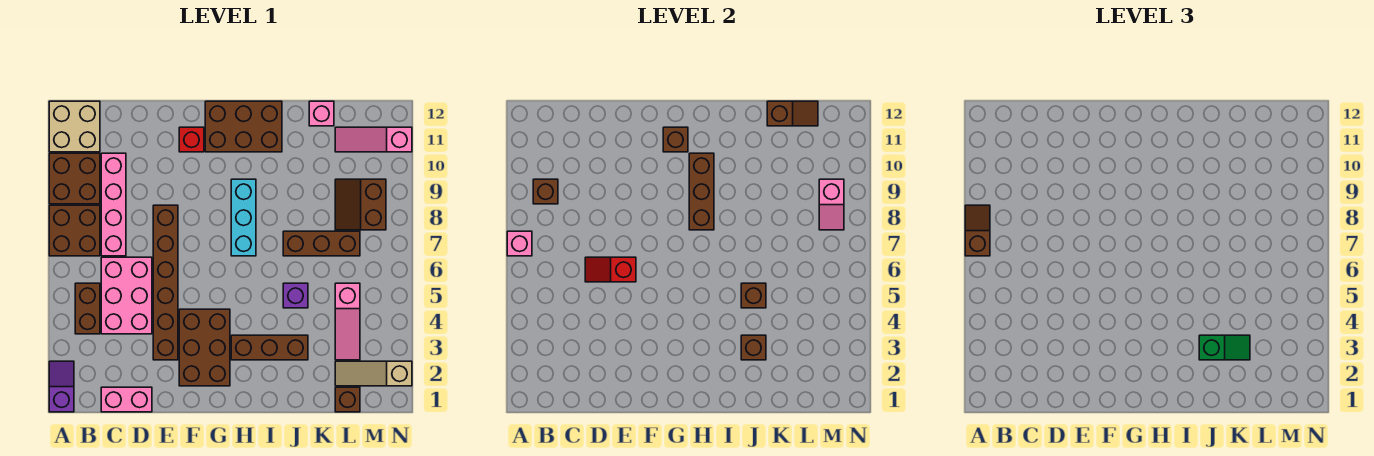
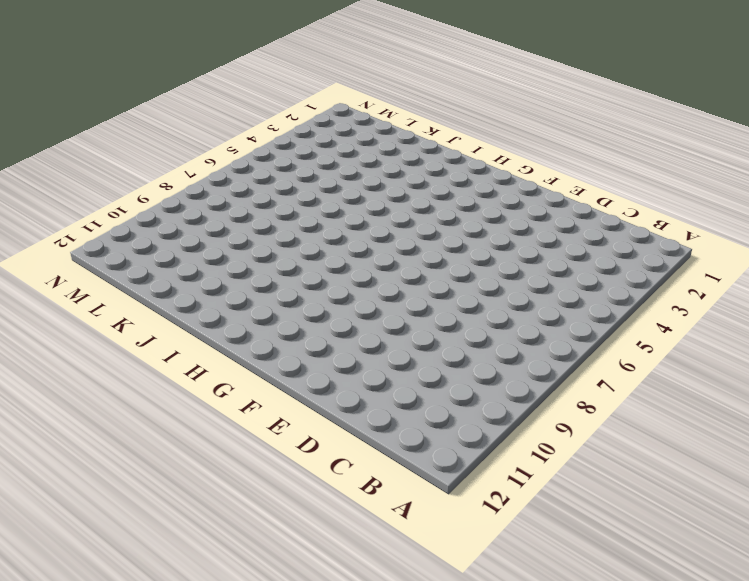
none -> purple 1x2 slope [49,361,74,412]
none -> brown 2x2 brick [49,205,100,256]
none -> brown 2x2 brick [49,153,100,204]
none -> tan 2x2 brick [49,101,100,152]

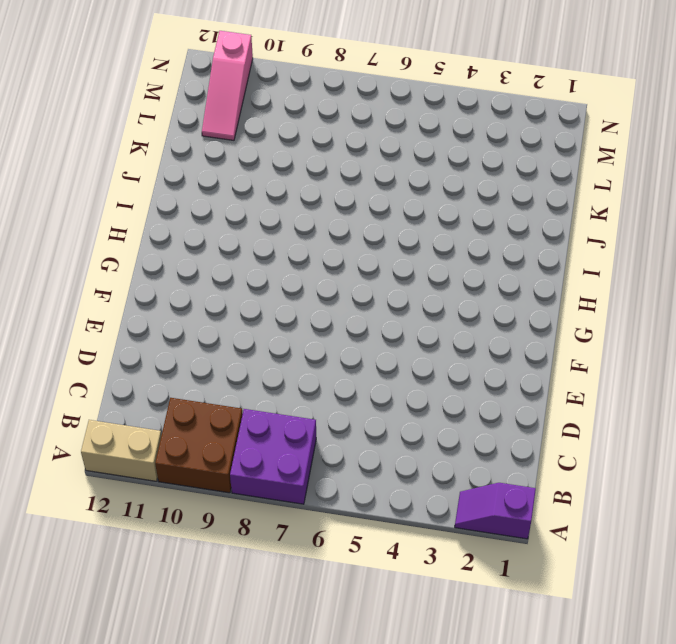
purple 2x2 brick [230,409,316,504] -> brown 2x2 brick [49,205,100,256]
tan 1x2 brick [81,420,162,481] -> tan 2x2 brick [49,101,100,152]
none -> brown 1x2 brick [75,283,100,334]
none -> pink 1x2 brick [101,387,152,412]
none -> pink 2x3 brick [101,257,152,334]
none -> pink 1x4 brick [101,153,126,256]

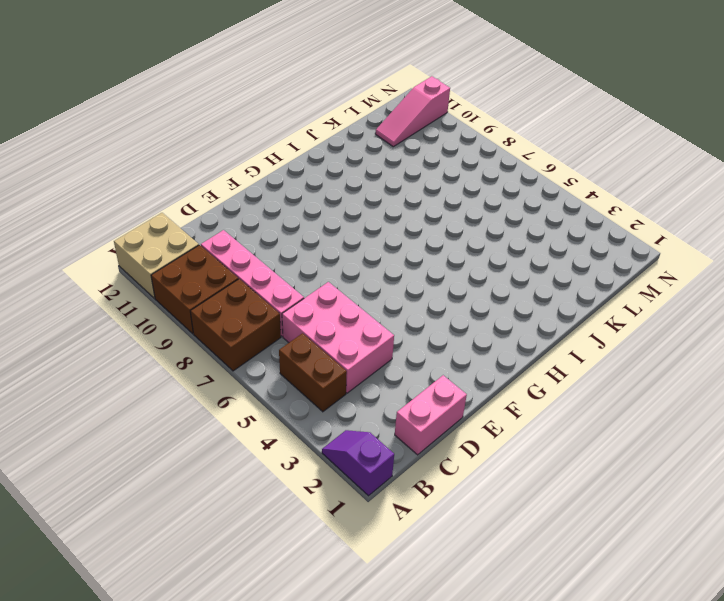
none -> brown 1x6 brick [153,205,178,360]
none -> brown 2x3 brick [179,309,230,386]
none -> red 1x1 brick [179,127,204,152]
none -> brown 2x3 brick [205,101,282,152]

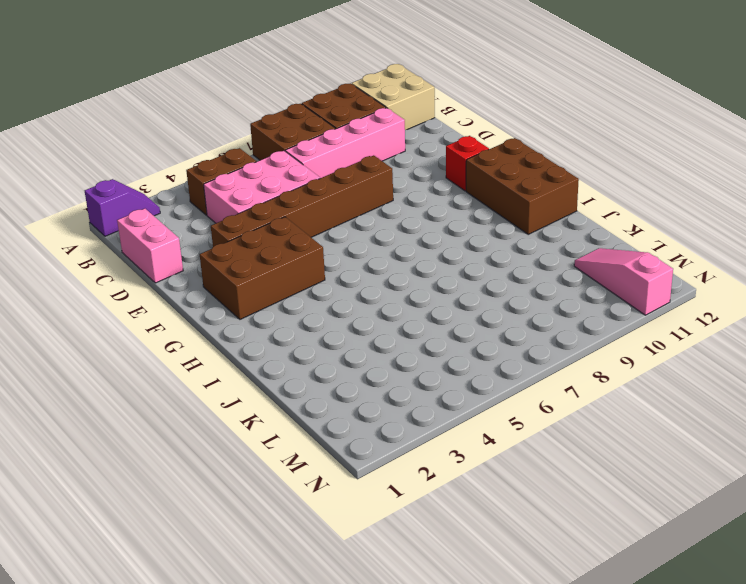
none -> brown 1x3 brick [231,335,308,360]
none -> cyan 1x3 brick [231,179,256,256]
none -> purple 1x1 brick [283,283,308,308]
none -> brown 1x3 brick [283,231,360,256]

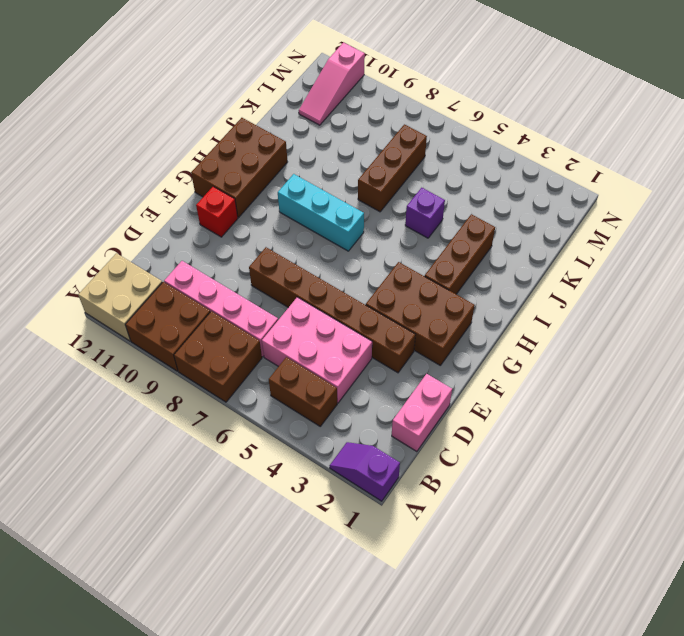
none -> pink 1x1 brick [309,101,334,126]
none -> brown 1x1 brick [335,387,360,412]
none -> tan 1x3 slope [335,361,412,386]
none -> pink 1x3 slope [335,283,360,360]

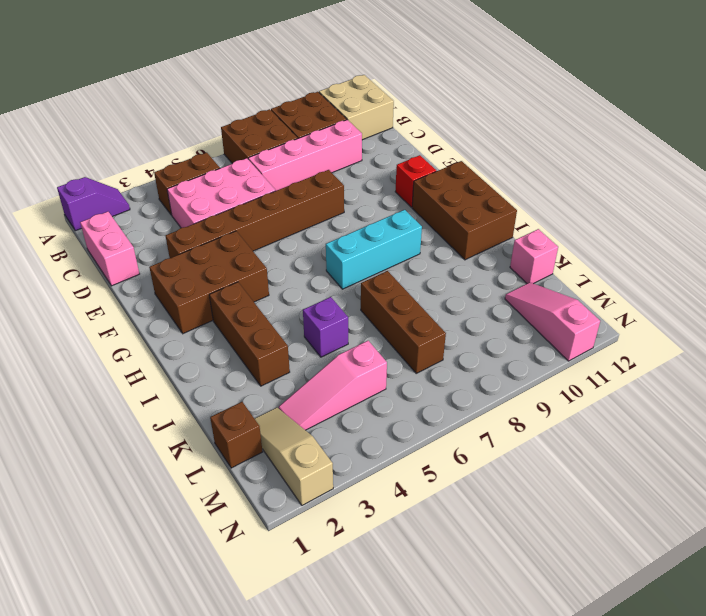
none -> brown 2x2 slope [335,179,386,230]
none -> pink 1x1 brick [507,231,532,256]
none -> brown 1x1 brick [533,179,558,204]
none -> red 1x2 slope [585,257,636,282]

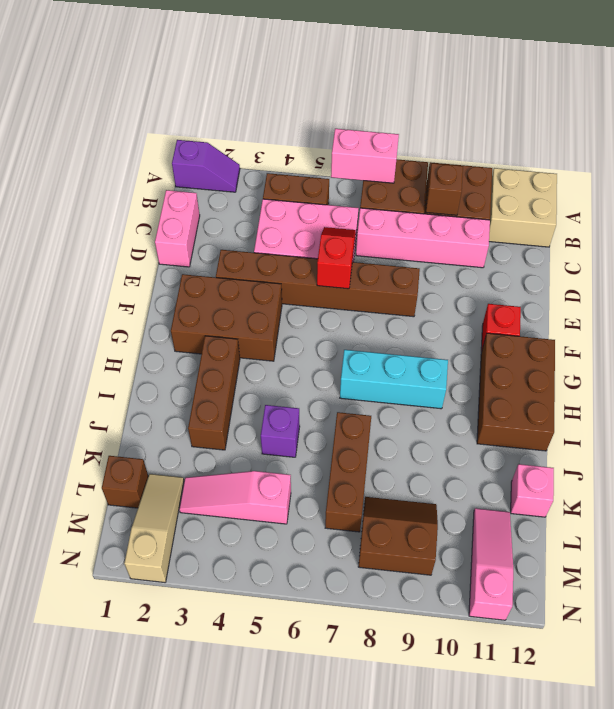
pink 1x2 brick [331,129,399,183] -> pink 1x1 brick [507,231,532,256]
none -> brown 1x1 brick [663,127,688,152]
none -> brown 1x3 brick [689,153,714,230]
none -> brown 1x1 brick [741,335,766,360]
none -> brown 1x1 brick [741,283,766,308]

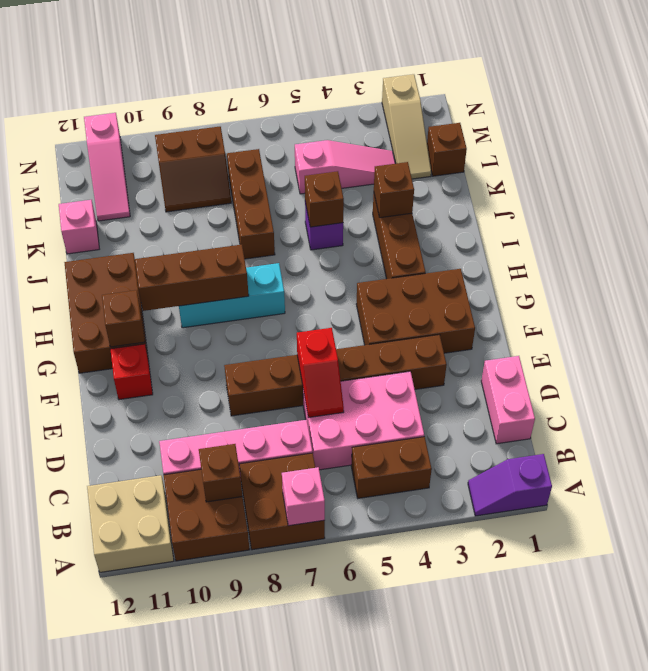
none -> brown 1x2 slope [767,101,818,126]
none -> pink 1x2 slope [819,179,844,230]
none -> brown 1x2 slope [965,205,990,256]
none -> green 1x2 slope [1199,335,1250,360]

